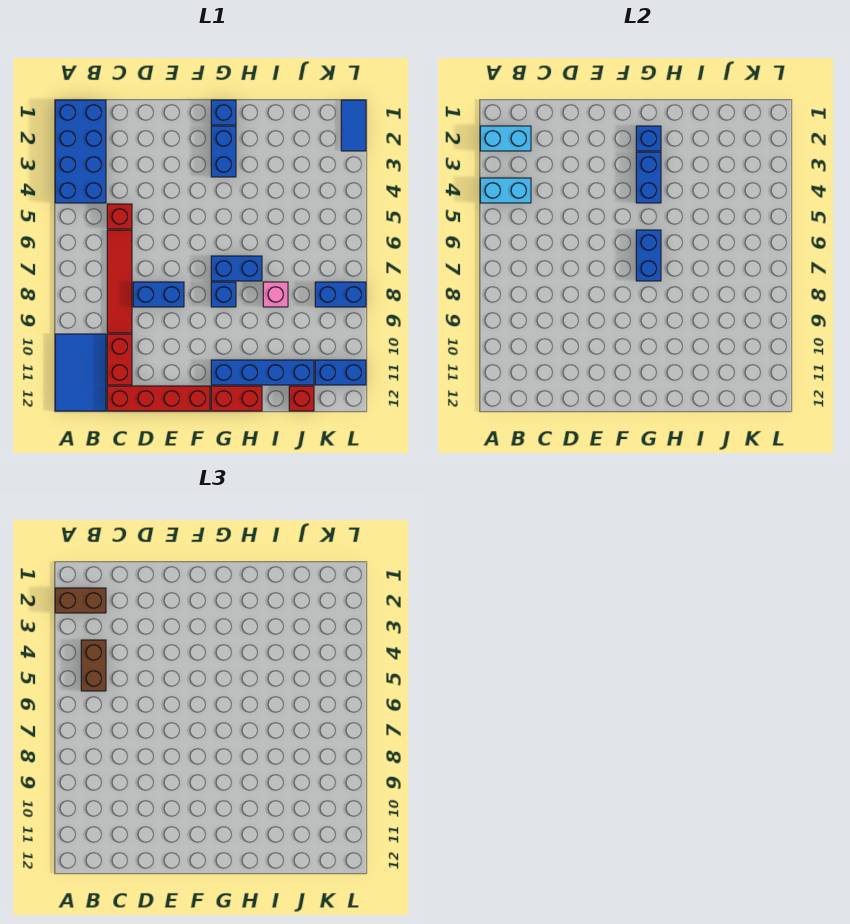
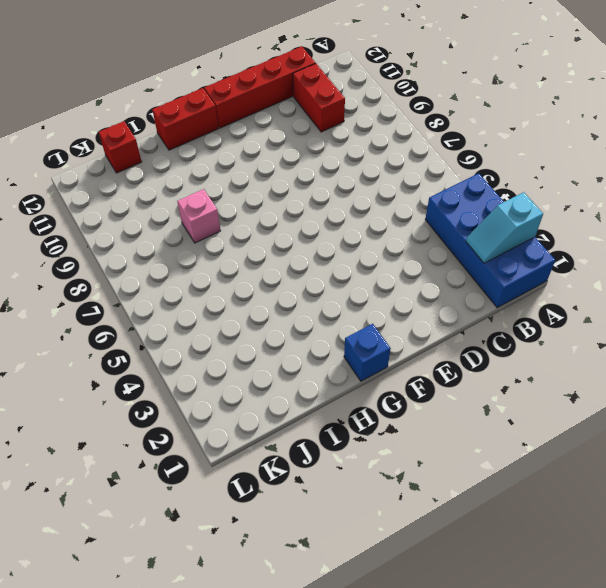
cyan 1x2 slope [466,192,543,263] -> cyan 1x2 brick [480,126,531,151]
none -> blue 2x3 tile [55,334,106,411]
none -> red 1x1 brick [107,204,132,229]
none -> red 1x4 tile [107,230,132,333]

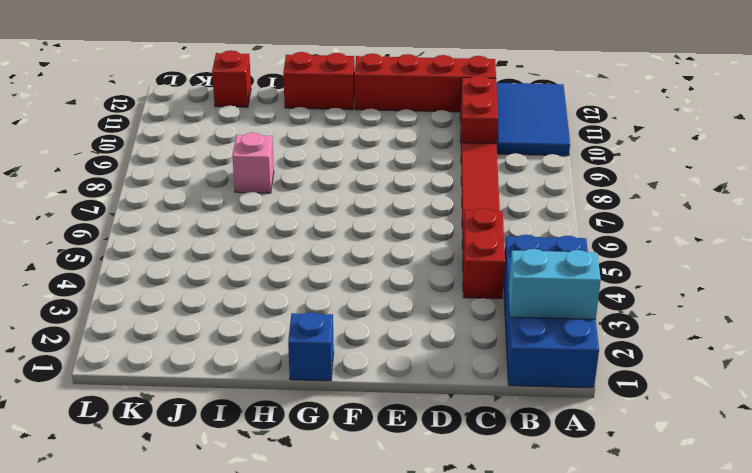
red 1x2 brick [462,208,505,299] -> red 1x1 brick [107,204,132,229]
none -> blue 1x2 brick [133,282,184,307]
none -> blue 1x2 brick [211,126,236,177]
none -> blue 1x2 brick [211,256,262,281]

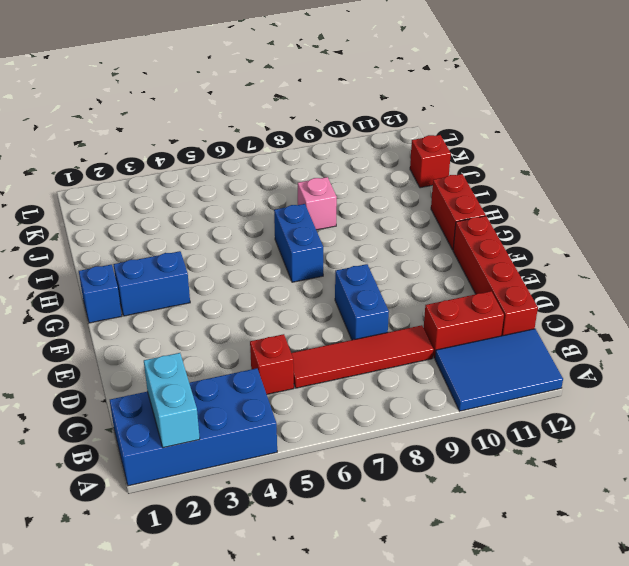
none -> blue 1x1 brick [211,282,236,307]
none -> blue 1x4 brick [211,360,314,385]
none -> blue 1x2 brick [315,282,366,307]

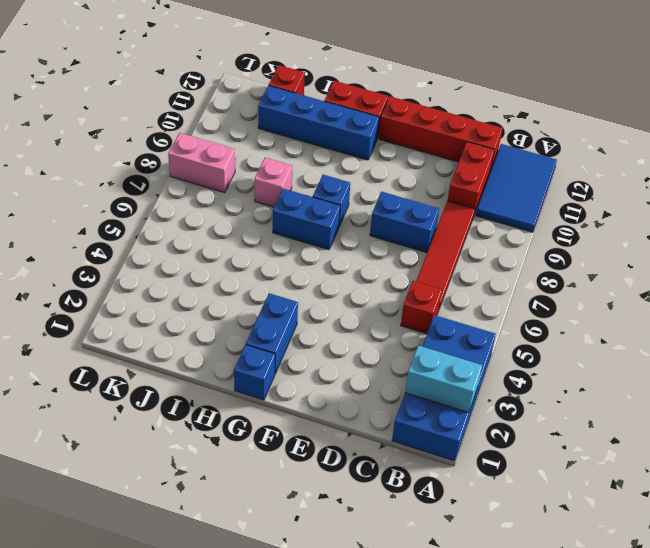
pink 1x2 brick [168,133,235,193] -> blue 1x2 brick [315,282,366,307]
none -> blue 1x2 brick [315,360,366,385]
none -> blue 1x2 tile [341,100,366,151]
none -> cyan 1x2 brick [480,178,531,203]

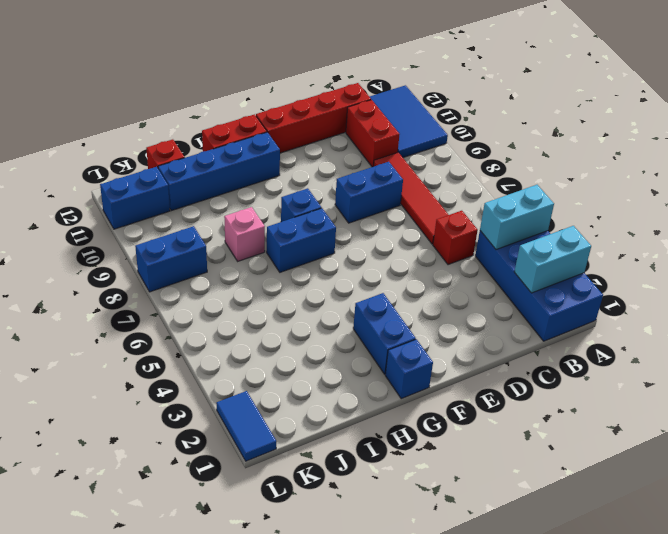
none -> blue 1x1 brick [636,126,661,151]
none -> blue 1x2 brick [636,152,661,203]
none -> blue 1x2 brick [636,230,661,281]

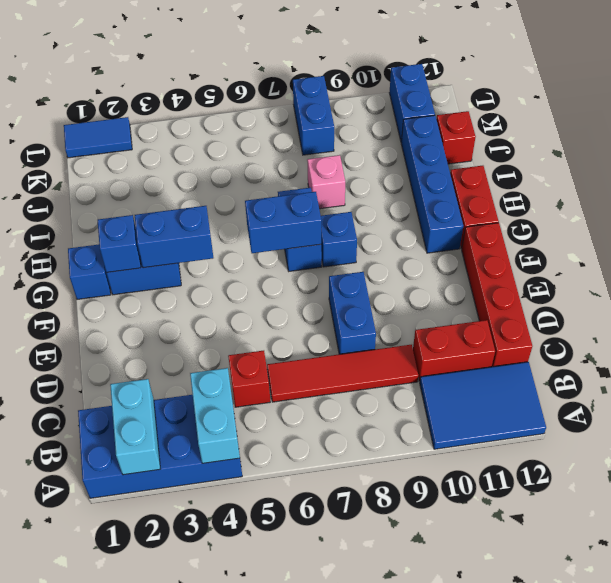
none -> brown 1x2 brick [55,588,106,613]
none -> brown 1x2 brick [81,640,106,691]

